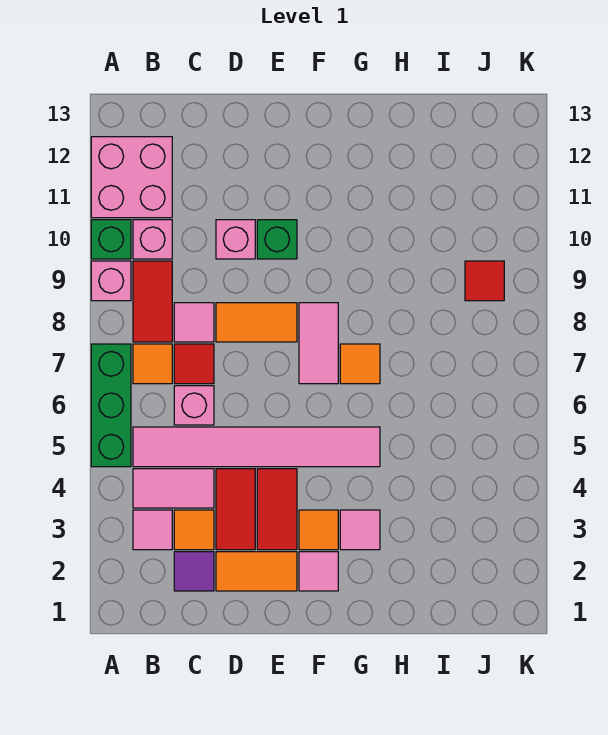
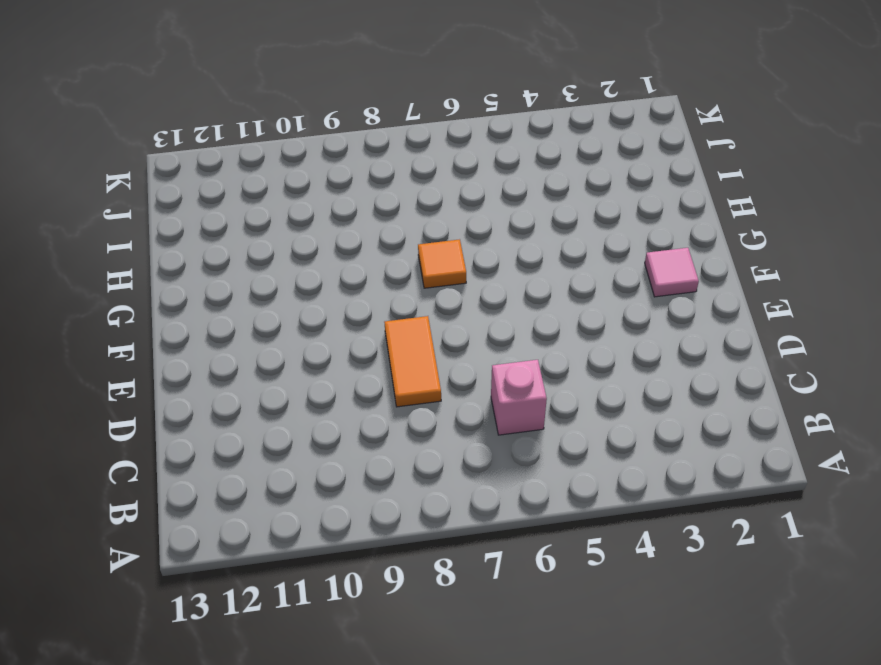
none -> green 1x3 brick [91,344,131,467]
none -> pink 1x1 brick [91,261,131,301]
none -> green 1x1 brick [91,220,131,259]

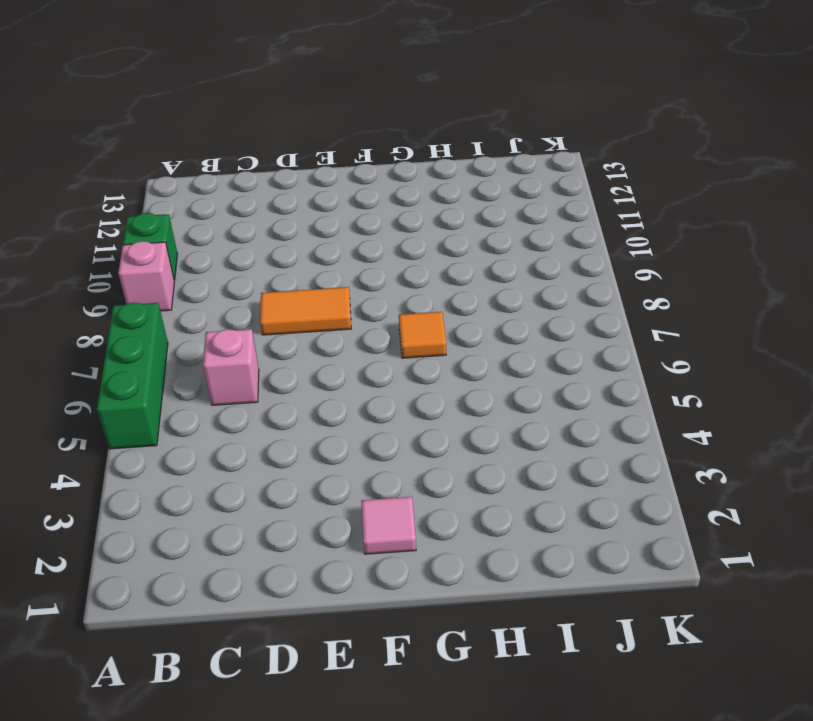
none -> pink 2x2 brick [91,137,172,218]
none -> pink 1x1 tile [133,510,172,550]
none -> pink 1x2 tile [133,469,214,508]

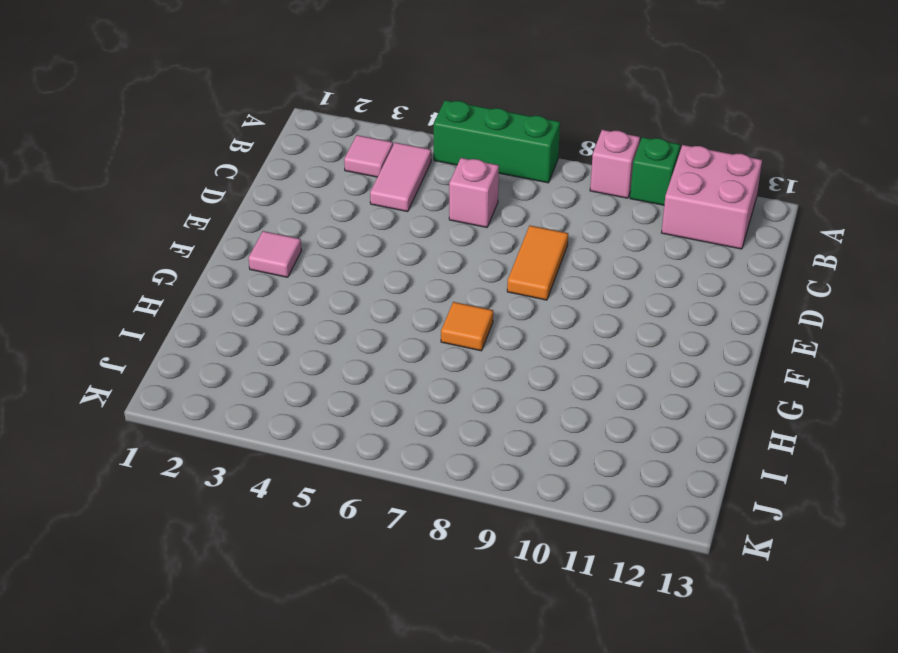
none -> pink 1x6 tile [133,427,380,467]
none -> orange 1x1 tile [133,344,172,384]
none -> red 1x2 tile [133,261,172,342]

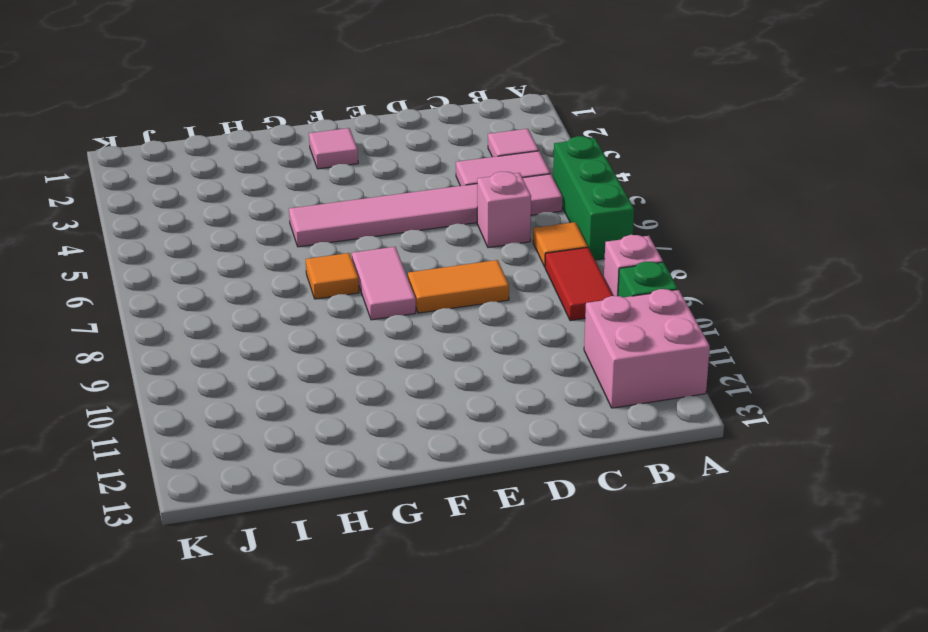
none -> pink 1x1 brick [133,220,172,259]
none -> purple 1x1 tile [174,552,214,591]
none -> orange 1x1 tile [174,510,214,550]

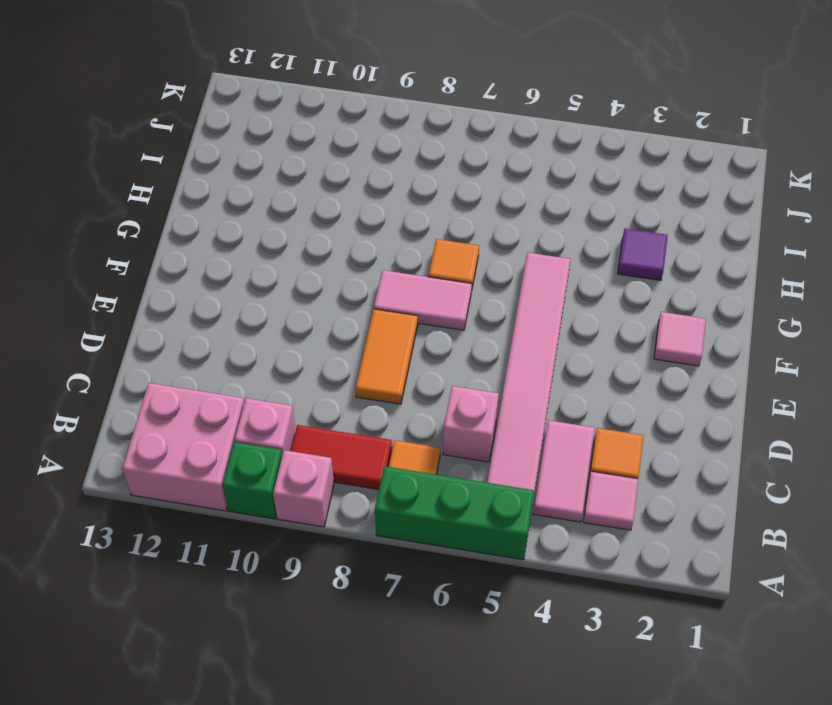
purple 1x1 tile [618,229,668,280] -> purple 1x1 tile moved to [174,552,214,591]
none -> red 1x1 tile [174,344,214,384]
none -> pink 1x1 tile [174,303,214,342]
none -> orange 1x2 tile [216,552,297,591]

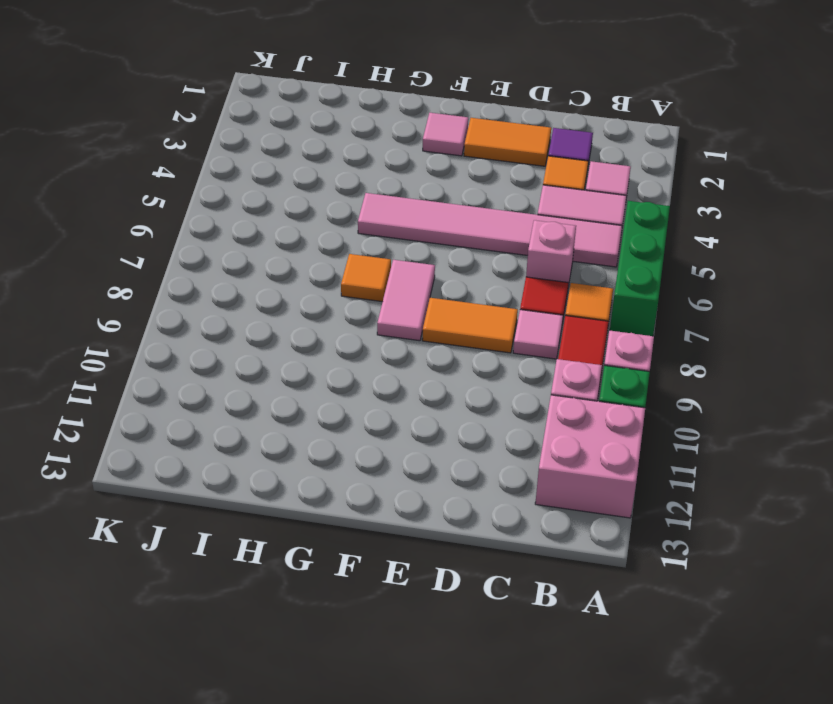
none -> red 1x2 tile [216,469,255,550]
none -> pink 1x1 brick [216,220,255,259]
none -> red 1x2 tile [257,469,297,550]

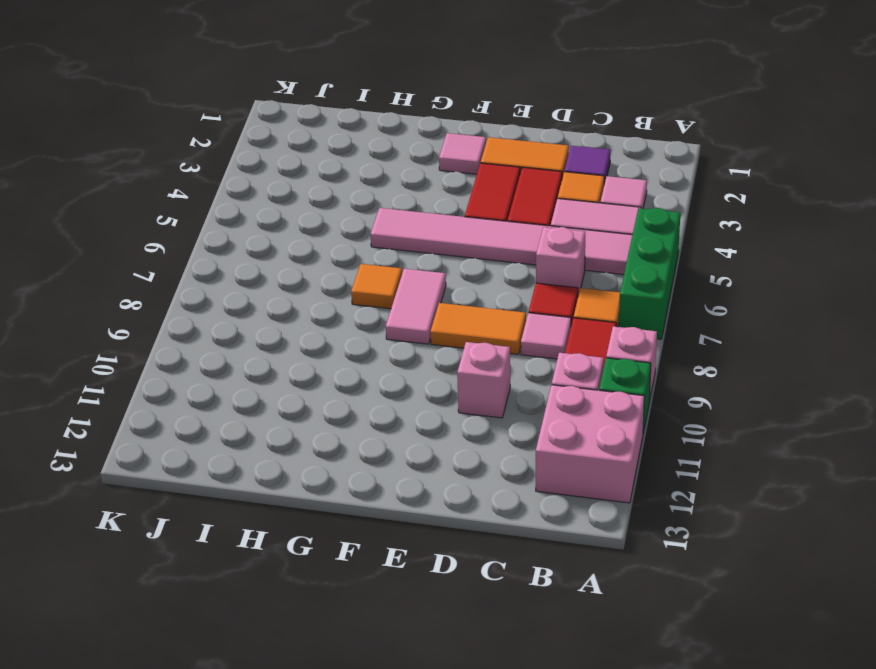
none -> green 1x1 brick [257,220,297,259]
none -> orange 1x1 tile [299,510,338,550]
none -> pink 1x1 tile [340,510,380,550]

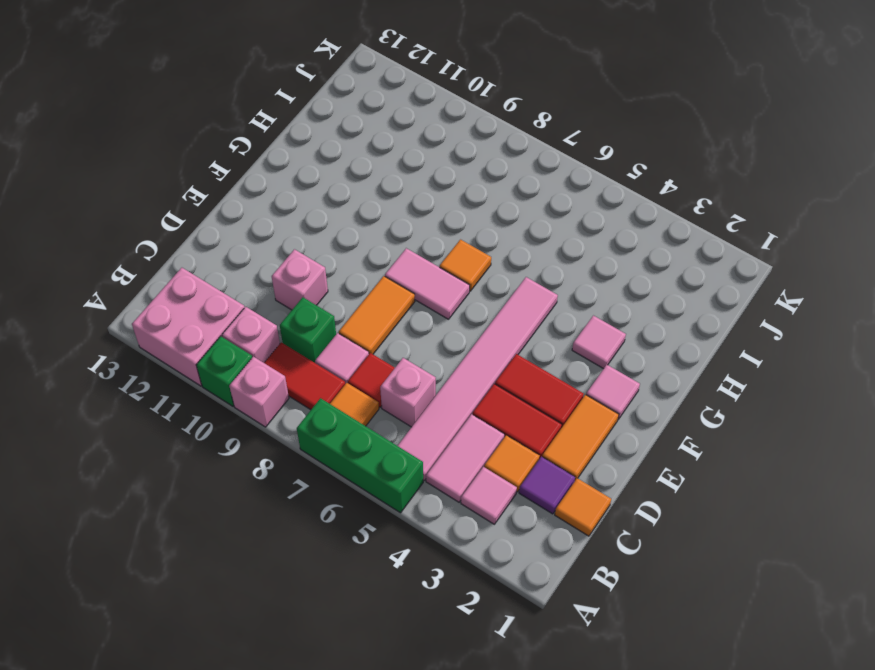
orange 1x1 tile [555,478,611,536] -> orange 1x1 tile moved to [299,510,338,550]
green 1x1 brick [280,297,336,363] -> green 1x1 brick moved to [257,220,297,259]
none -> red 1x1 tile [465,261,504,301]

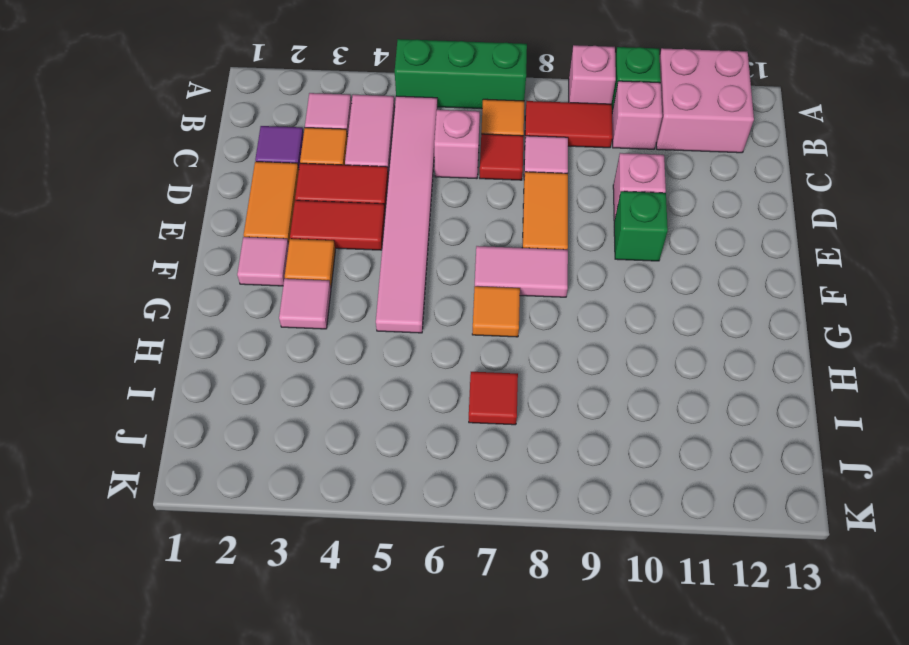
red 1x1 tile [469,372,518,425] -> red 1x1 tile moved to [465,261,504,301]

